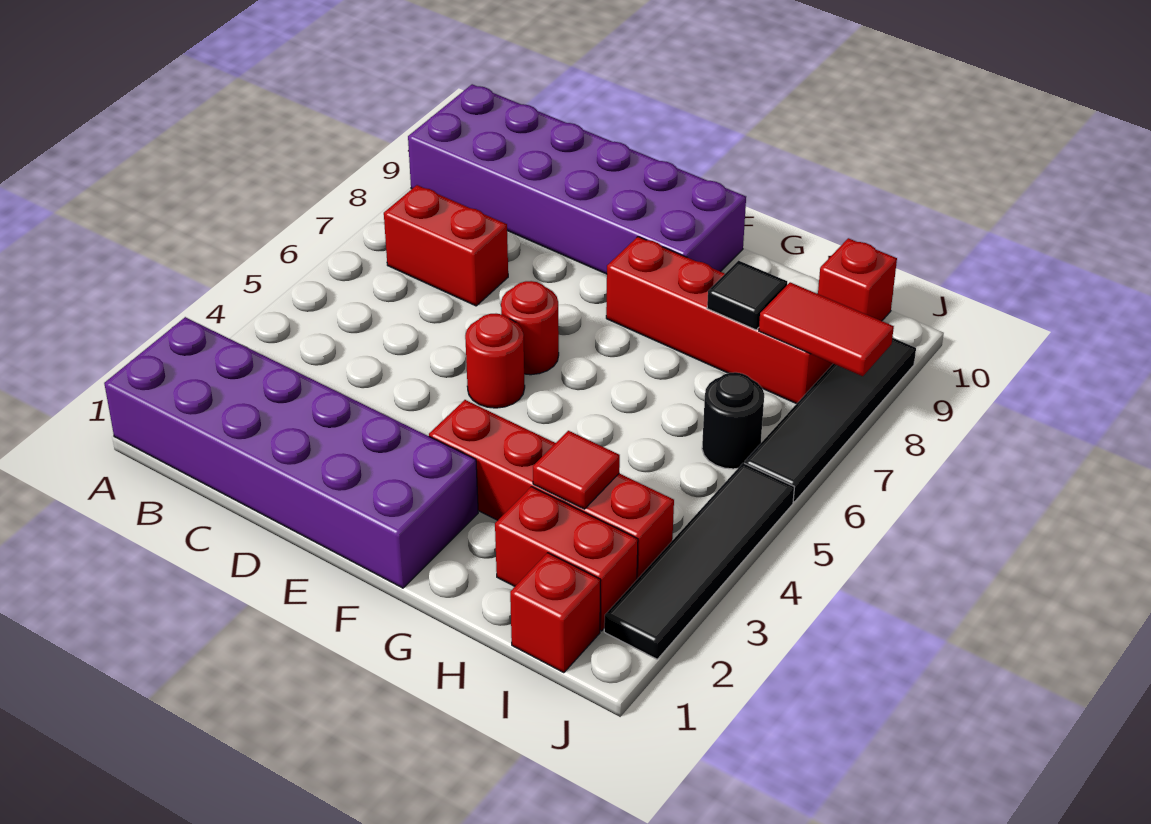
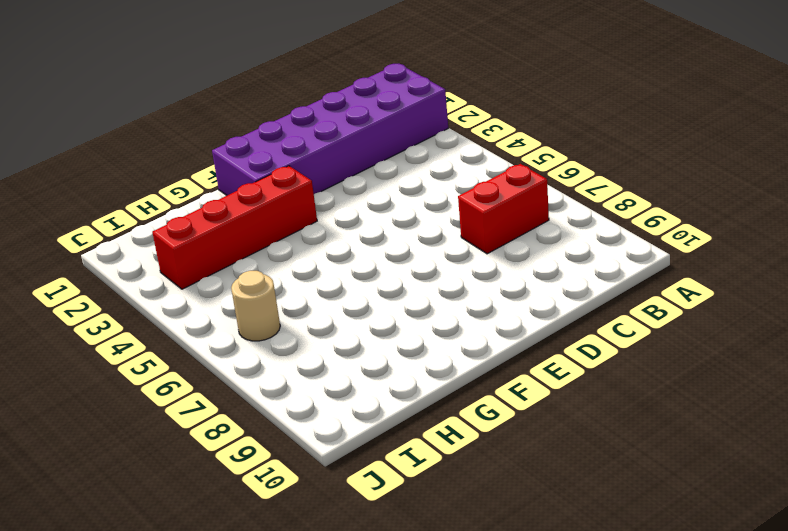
tan 1x1 round brick [231,271,280,341] -> black 1x1 round brick [702,372,764,469]
none -> purple 2x6 brick [408,84,746,274]
none -> red 1x1 round brick [465,314,525,408]
none -> red 1x1 round brick [501,281,559,375]

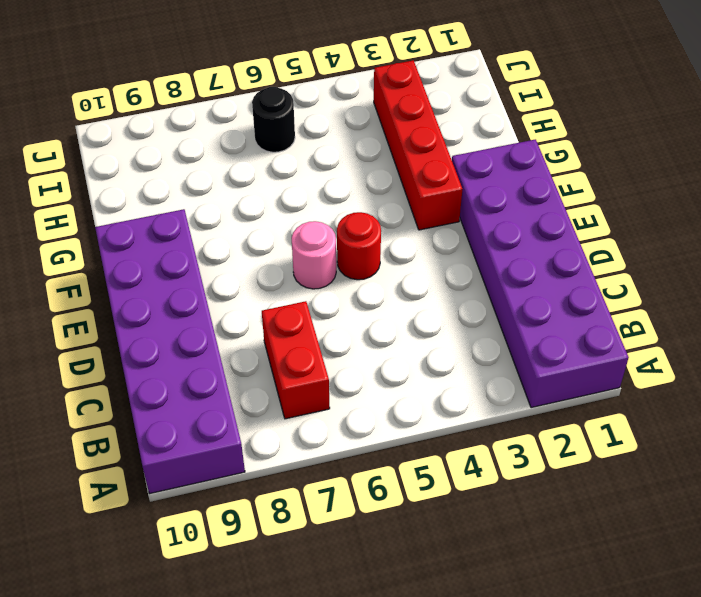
pink 1x1 round brick [292,221,336,289] -> red 1x1 round brick [501,281,559,375]
none -> red 1x4 brick [606,237,833,404]
none -> red 1x2 brick [495,487,638,631]
none -> red 1x1 brick [510,553,601,673]

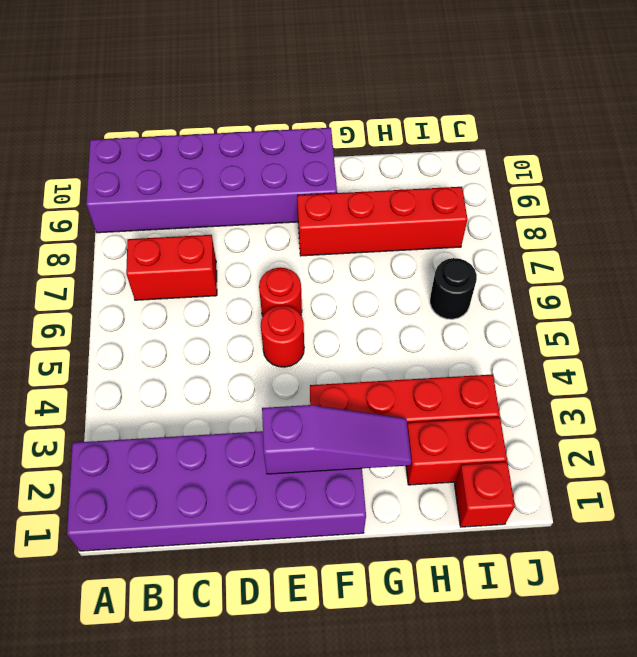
purple 1x3 slope [262,405,411,474] -> none
none -> red 1x1 brick [818,238,897,321]
none -> black 1x4 tile [604,463,794,659]
none -> black 1x4 tile [745,338,916,502]

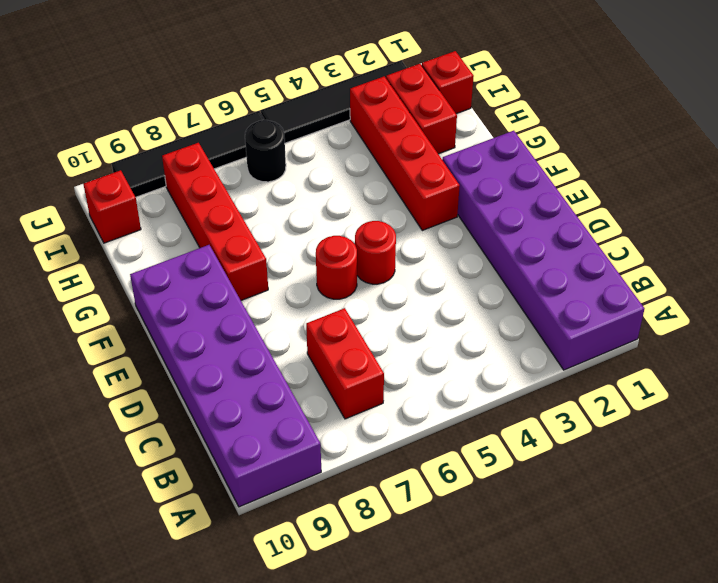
none -> red 1x1 tile [533,431,620,509]
none -> black 1x1 tile [707,261,787,330]
none -> red 1x2 tile [759,282,894,376]

